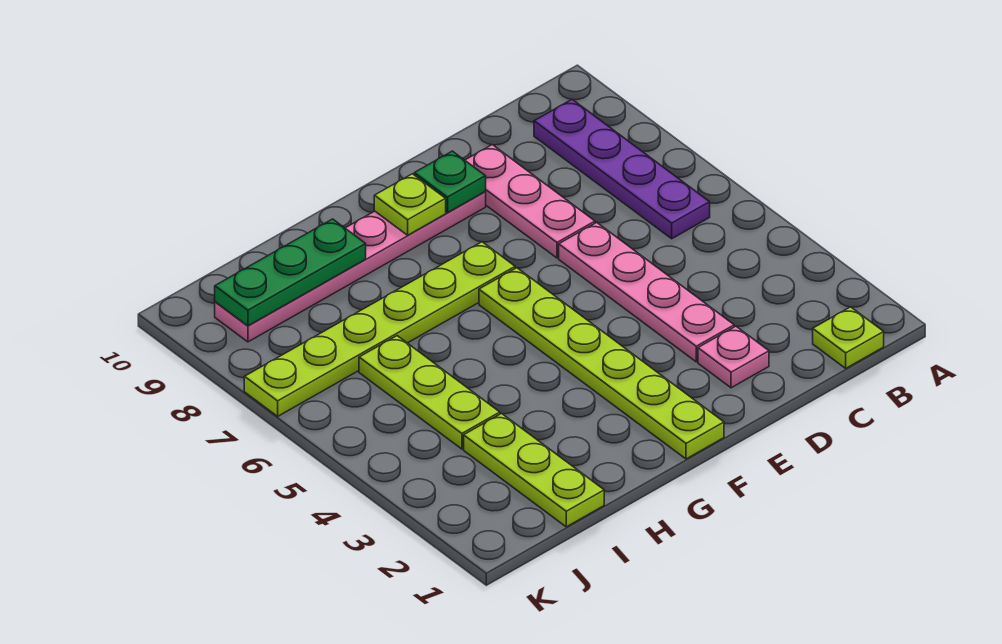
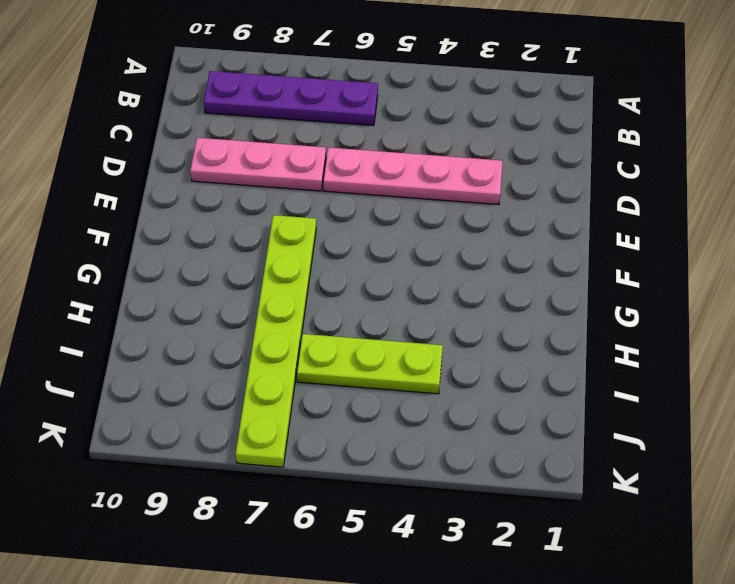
none -> lime 1x1 plate [813,307,884,368]
none -> pink 1x1 plate [698,326,769,388]
none -> pink 1x6 plate [215,192,486,342]

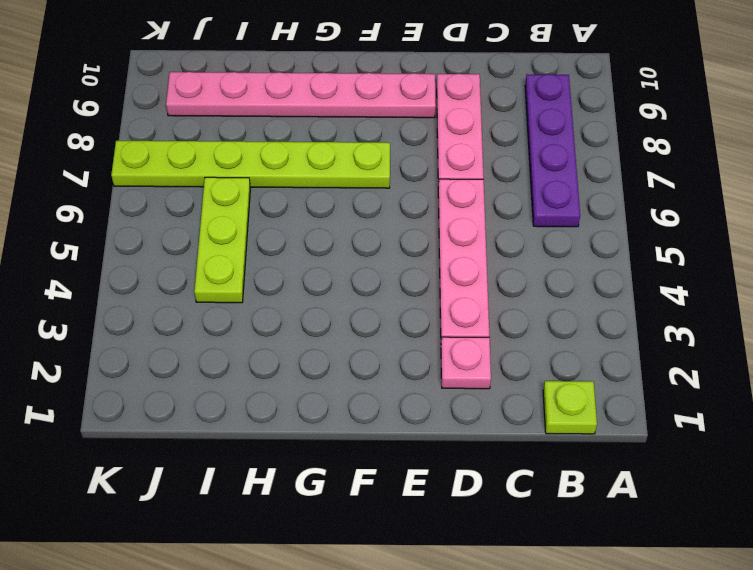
none -> lime 1x6 plate [479,268,724,459]
none -> lime 1x3 plate [464,414,604,527]
none -> green 1x1 plate [414,151,486,213]

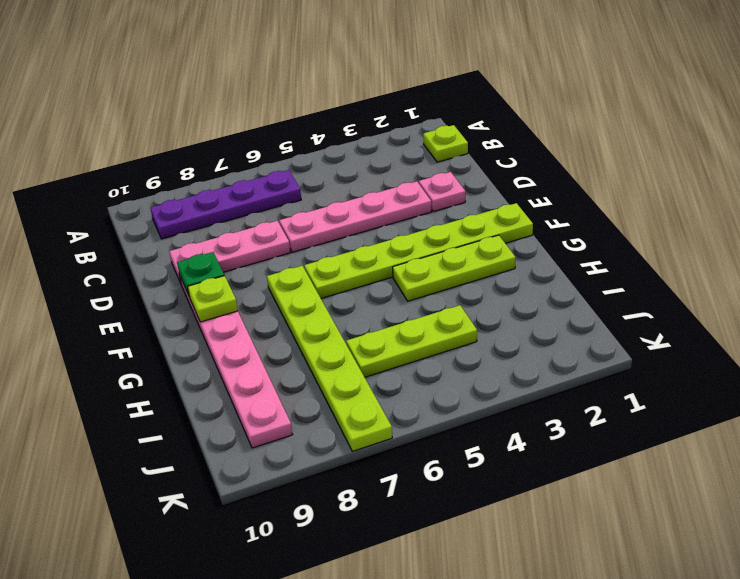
lime 1x3 plate [393,235,516,301] -> lime 1x3 plate moved to [464,414,604,527]
none -> green 1x3 plate [215,219,366,326]

